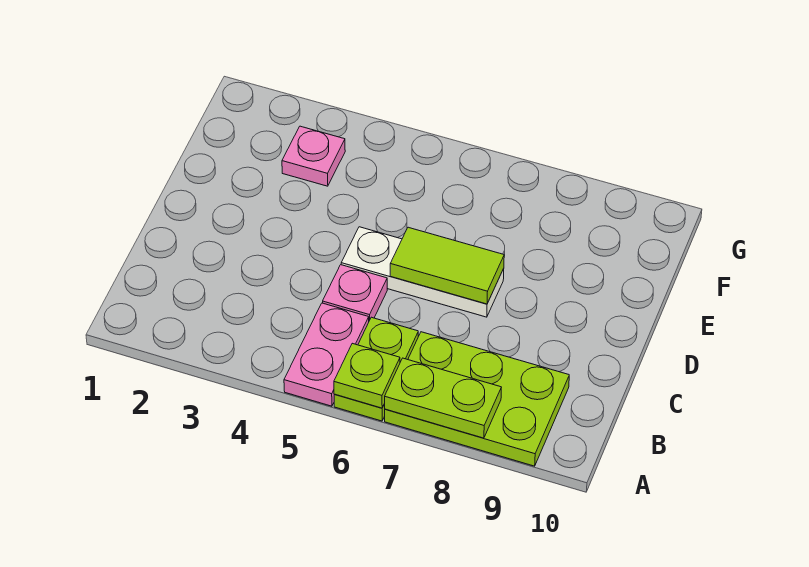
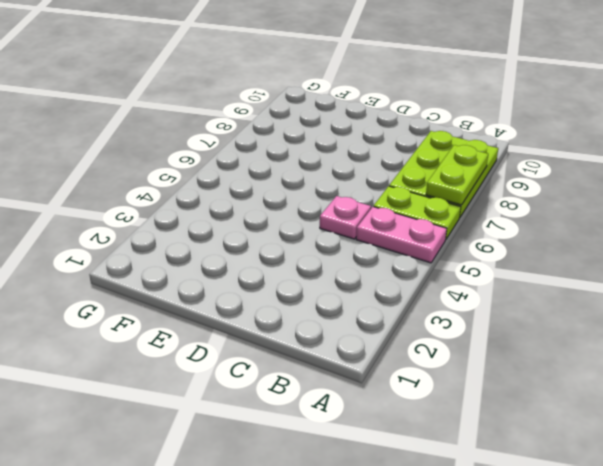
none -> white 1x3 plate [341,227,504,317]
none -> pink 1x1 plate [282,126,345,186]

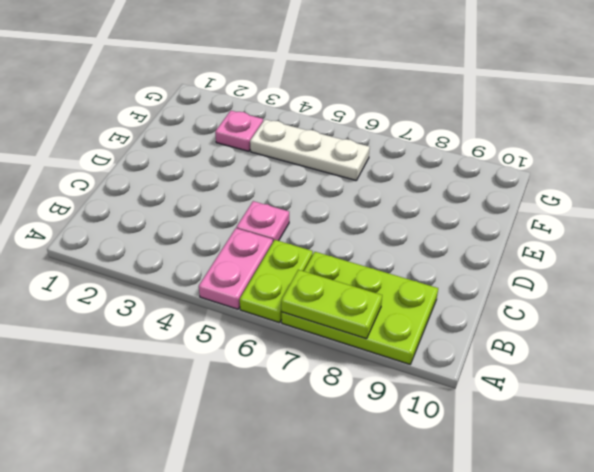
white 1x3 plate [250,119,370,181] -> white 1x3 plate moved to [341,227,504,317]
none -> lime 1x1 plate [334,343,400,408]
none -> lime 1x2 tile [390,227,504,304]

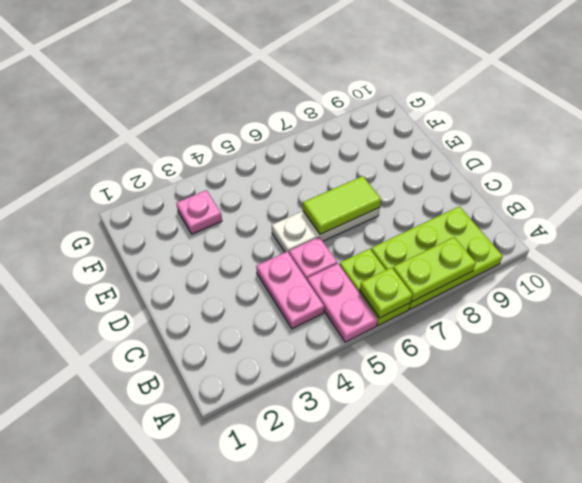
pink 1x2 plate [256,251,324,329] -> none

